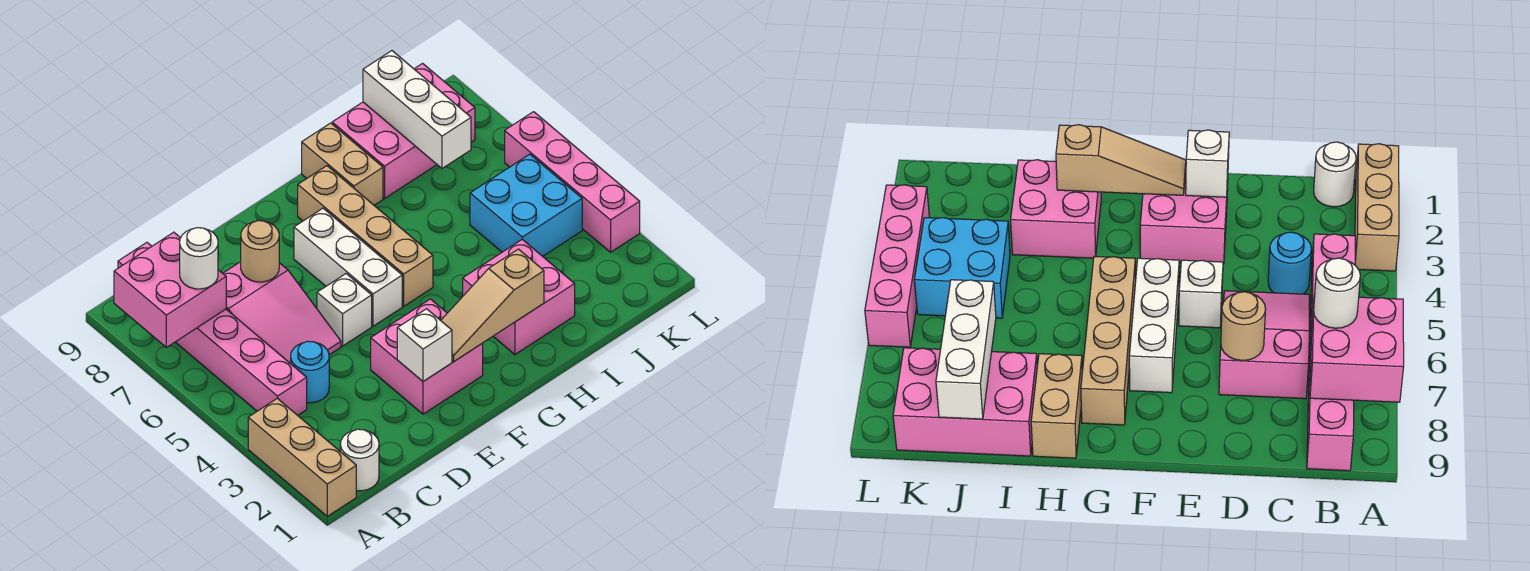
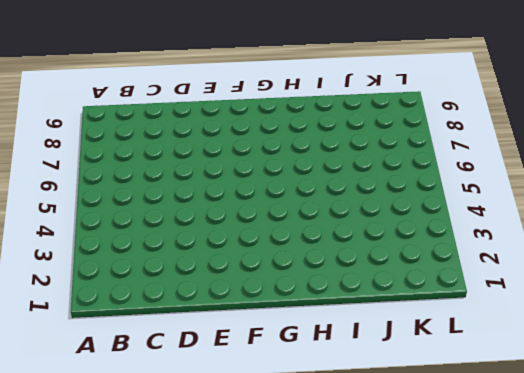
none -> tan 1x3 brick [248,398,356,516]
none -> white 1x1 round brick [340,429,379,491]
none -> pink 1x6 brick [118,243,307,415]

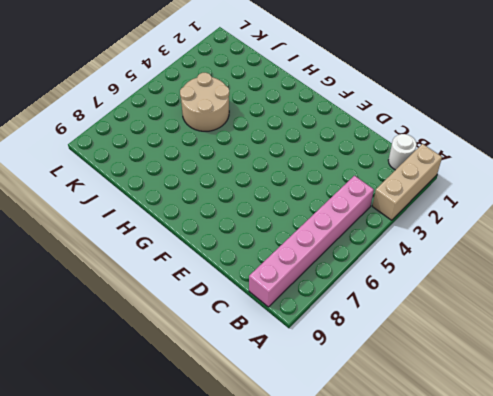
tan 2x2 round brick [180,73,229,131] -> cyan 2x2 brick [470,154,582,256]
none -> cyan 1x1 round brick [291,341,329,403]
none -> pink 2x3 slope [223,262,341,364]
none -> pink 2x2 brick [371,299,483,414]

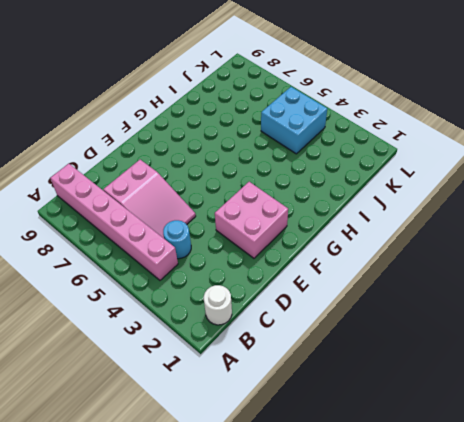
none -> tan 1x3 brick [248,398,356,516]
none -> white 1x1 brick [317,274,372,346]
none -> white 1x3 brick [294,208,402,326]

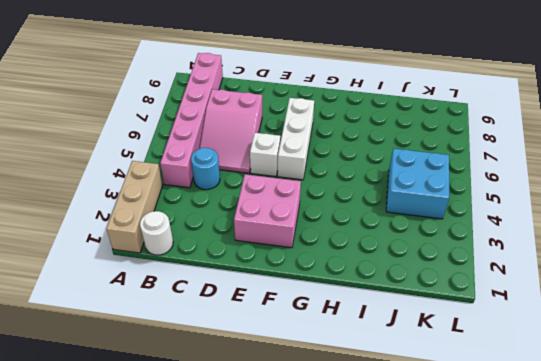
none -> tan 1x4 brick [298,166,433,306]
none -> pink 2x2 brick [463,239,575,355]
none -> tan 1x2 brick [302,123,383,205]

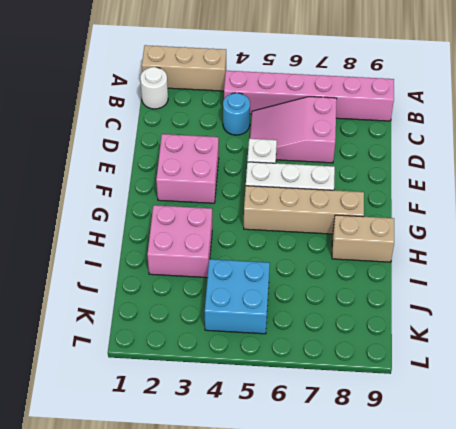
none -> pink 2x3 brick [332,63,475,198]
none -> pink 1x4 brick [505,112,640,252]
none -> pink 2x2 brick [114,232,226,347]

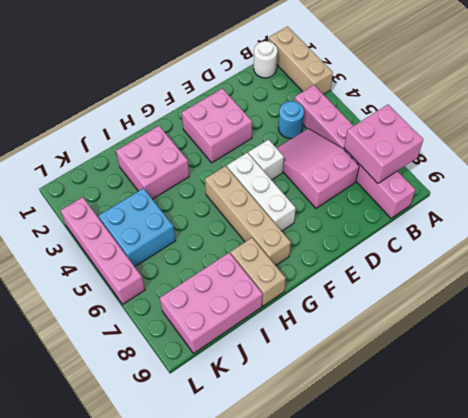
none -> tan 1x1 round brick [241,221,279,282]
none -> white 1x1 brick [397,309,452,381]
none -> tan 1x3 slope [441,249,544,361]

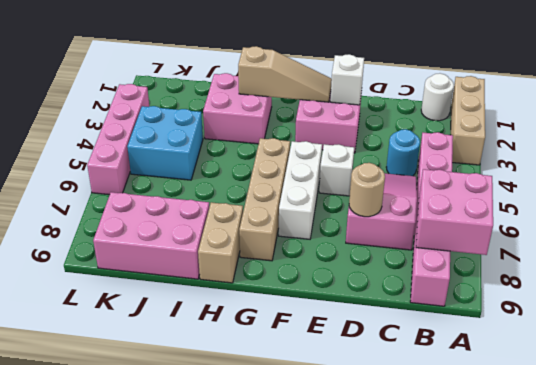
none -> white 1x3 brick [363,51,471,168]
none -> white 1x1 round brick [180,228,218,289]

